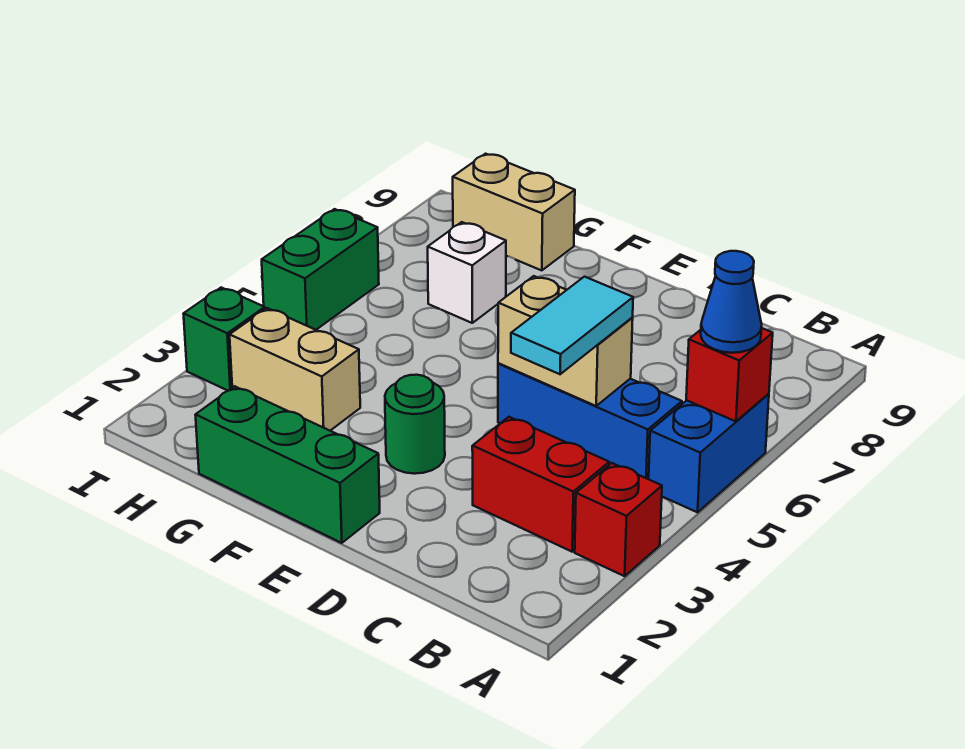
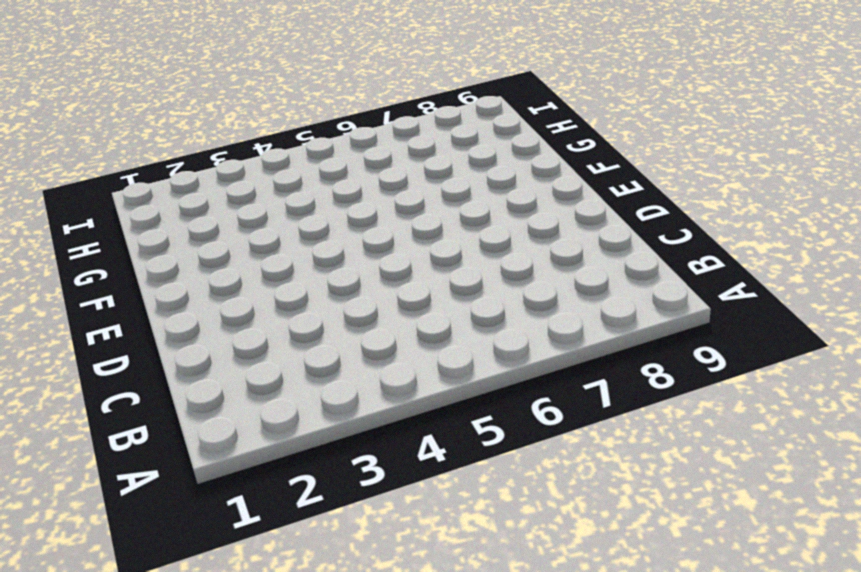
none -> red 1x1 brick [575,463,662,576]
none -> blue 1x2 brick [649,394,769,512]
none -> red 1x2 brick [472,417,609,552]

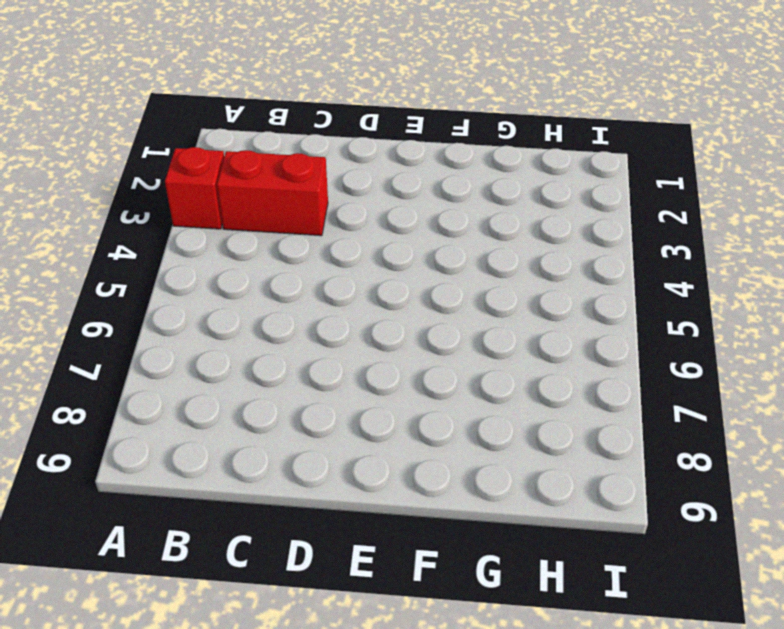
none -> blue 1x2 brick [649,394,769,512]
none -> blue 1x3 brick [498,363,682,479]
none -> green 1x3 brick [196,386,380,543]

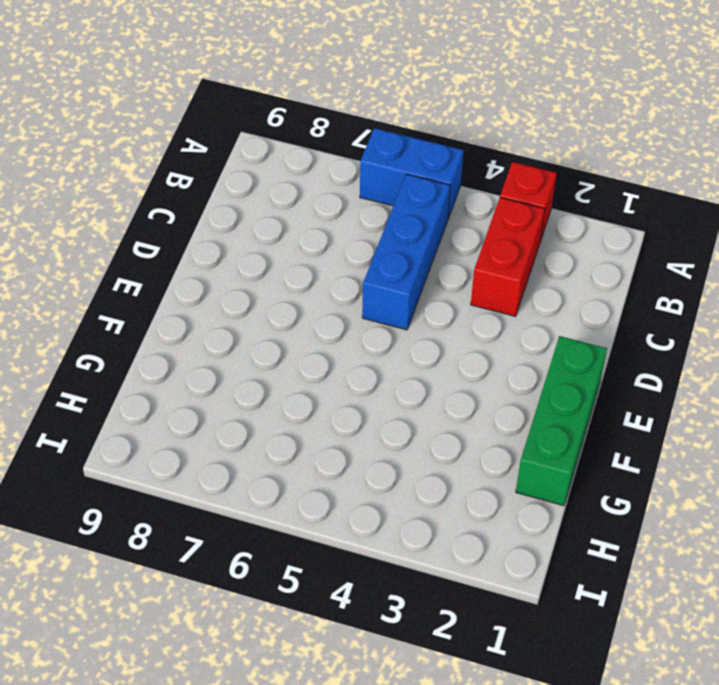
none -> green 1x1 round brick [385,375,445,474]
none -> tan 1x2 brick [230,308,360,431]
none -> white 1x1 brick [428,222,506,323]

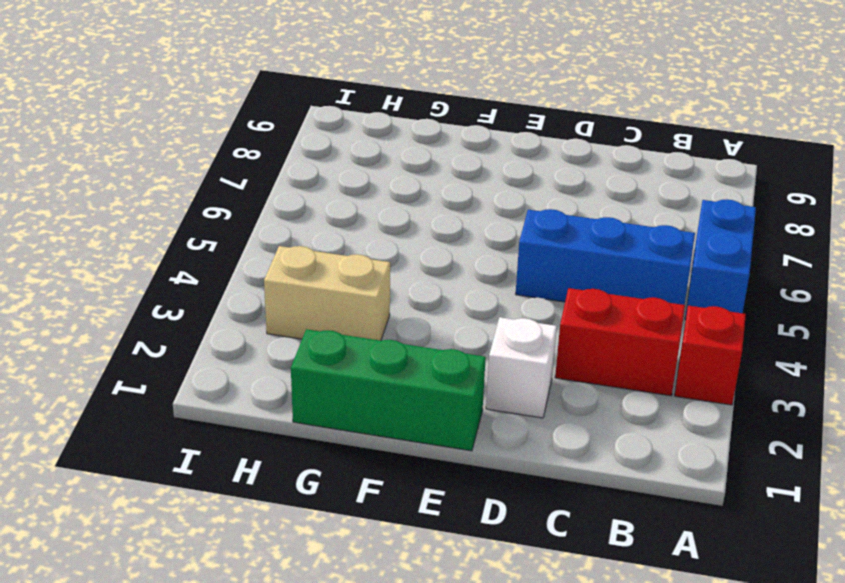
white 1x1 brick [486,317,557,418] -> white 1x1 brick moved to [428,222,506,323]
none -> green 1x1 round brick [385,375,445,474]
none -> tan 1x2 brick [453,154,575,271]
none -> green 1x1 brick [183,288,265,391]

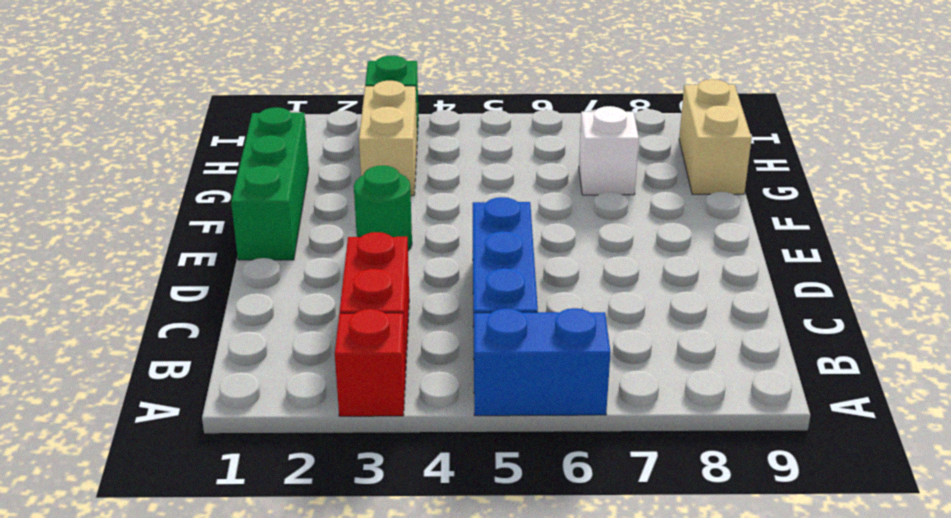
none -> green 1x2 brick [262,209,379,330]
none -> red 1x1 brick [686,328,773,421]
none -> tan 1x2 brick [498,276,633,406]

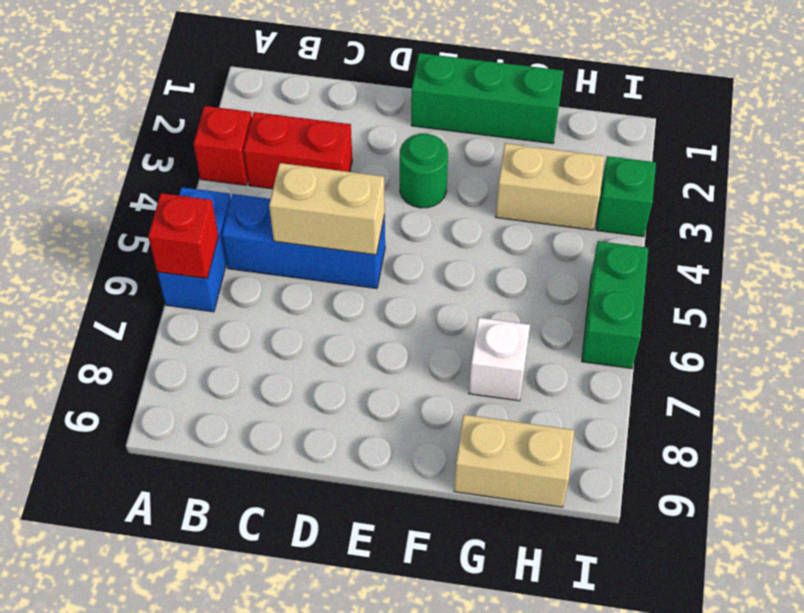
none -> blue 1x1 cone [701,251,762,353]
none -> cyan 1x2 tile [511,277,633,374]

